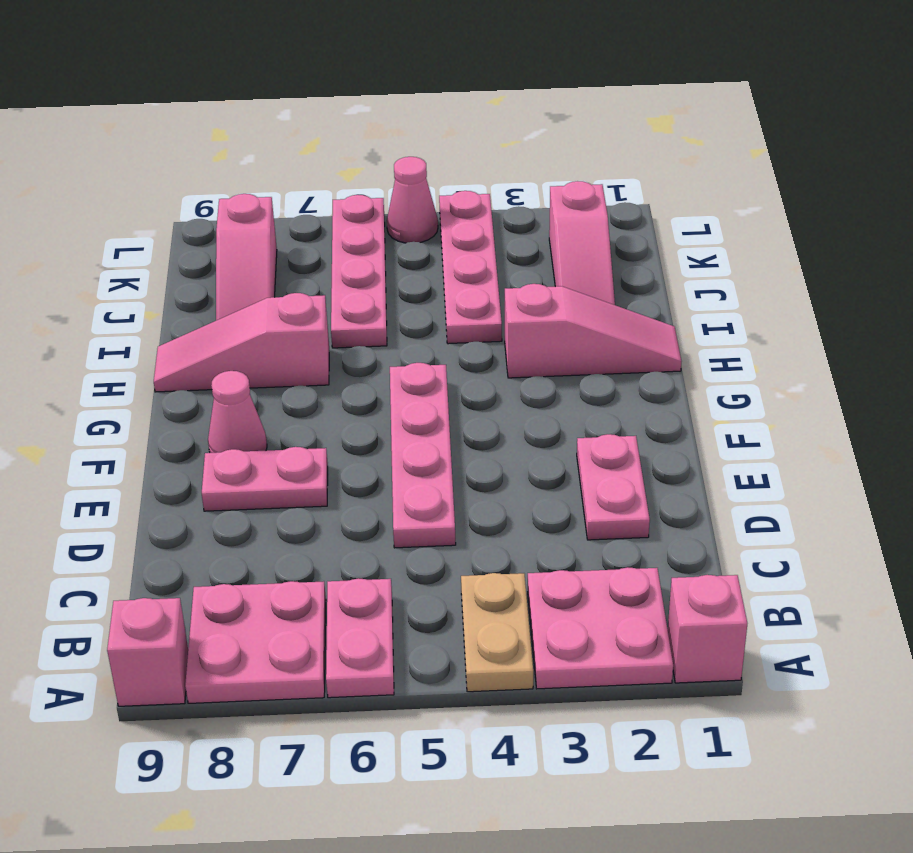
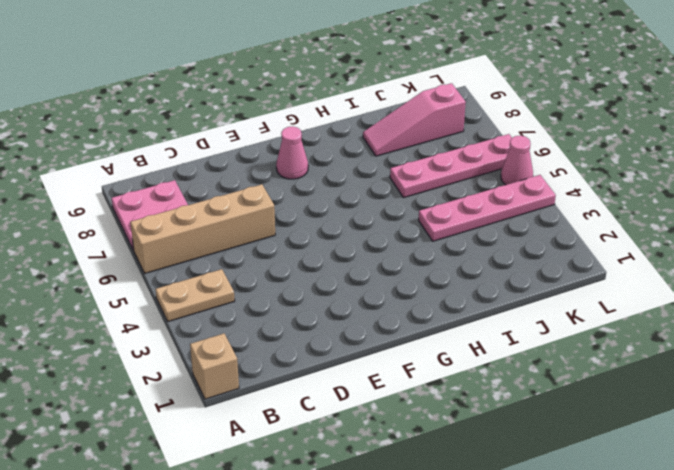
tan 1x1 brick [190,333,239,399] -> pink 1x1 brick [668,575,747,683]
tan 1x4 brick [130,184,275,273] -> pink 1x2 plate [326,578,394,698]
none -> pink 2x2 plate [528,567,673,689]
none -> pink 1x1 brick [107,598,188,706]
none -> pink 1x2 plate [577,434,650,540]

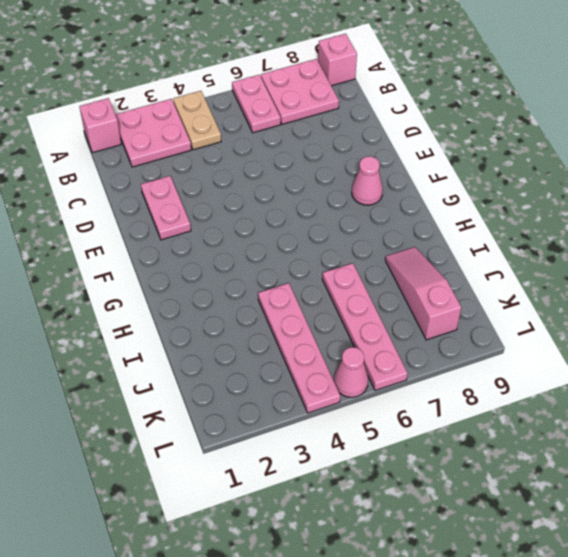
none -> pink 1x4 plate [390,363,456,548]
none -> pink 1x2 plate [202,447,328,511]
none -> pink 1x3 slope [505,284,682,378]

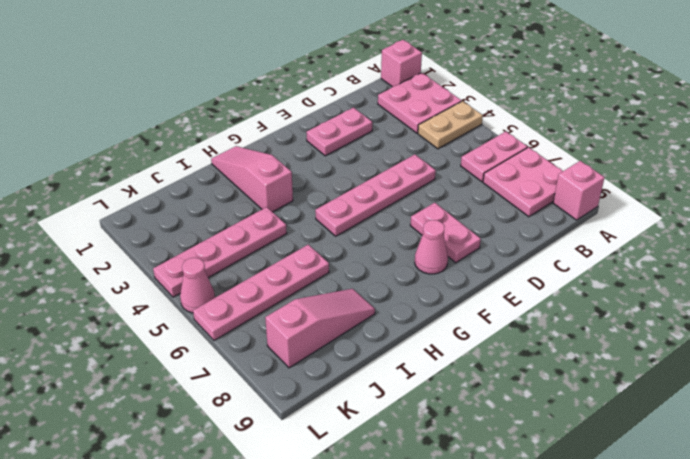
none -> pink 1x3 slope [154,293,329,392]
none -> pink 1x3 slope [549,181,615,305]

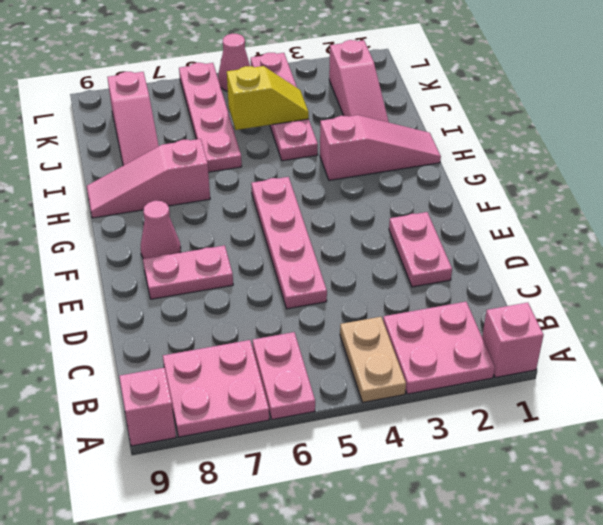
yellow 1x2 slope [227,66,309,130] -> none

